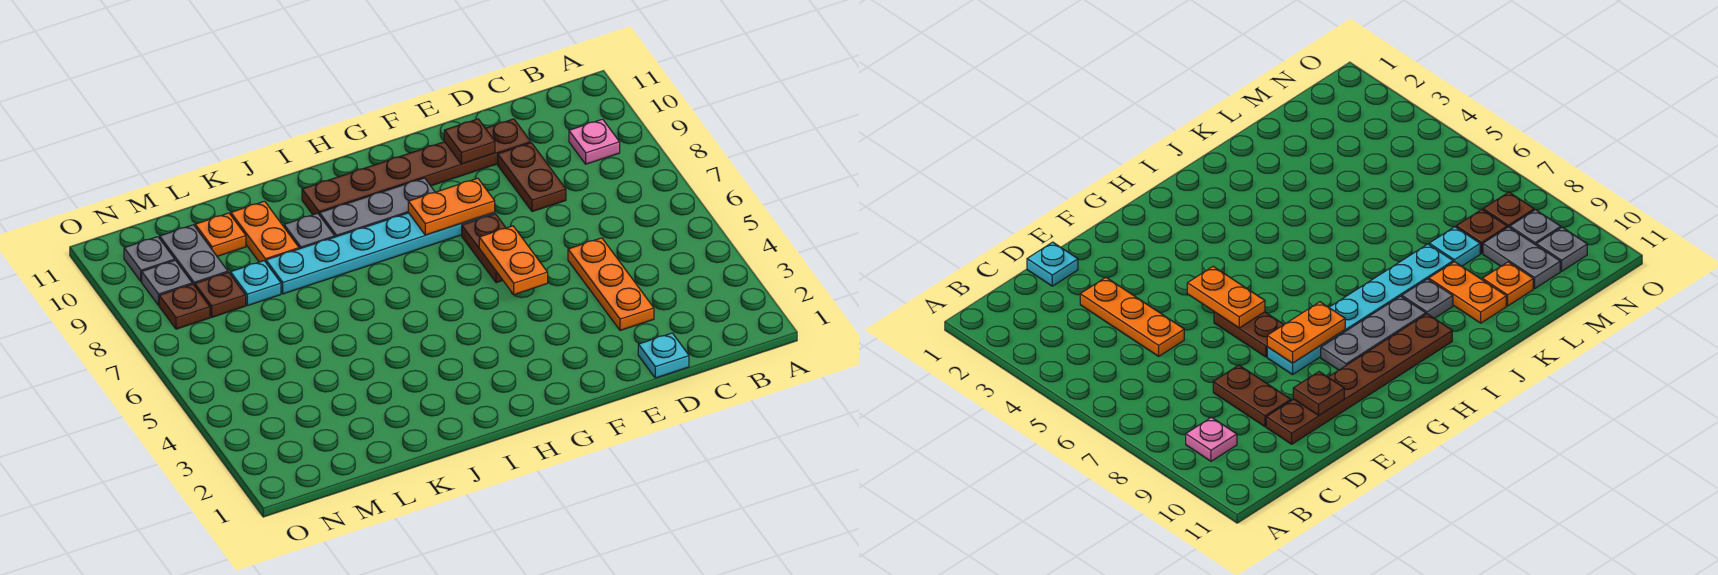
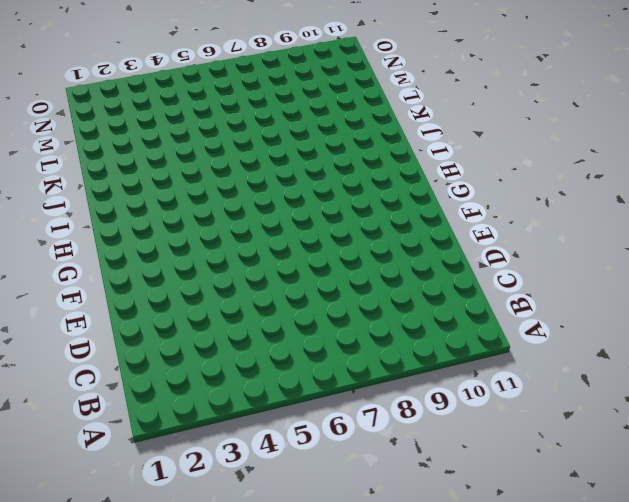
none -> pink 1x1 plate [569,119,620,164]
none -> cyan 1x1 plate [638,333,689,378]
none -> orange 1x3 plate [568,238,654,331]

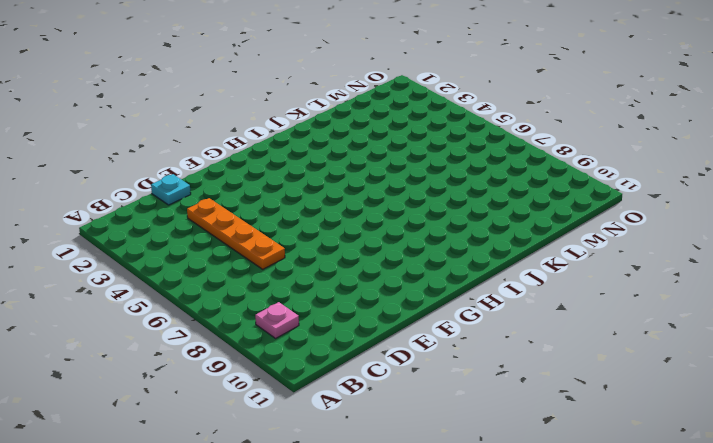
orange 1x4 plate [187,198,285,269] -> orange 1x3 plate [568,238,654,331]
none -> brown 1x2 plate [498,143,566,212]
none -> brown 1x6 plate [302,119,531,215]
none -> brown 1x2 plate [462,214,506,283]

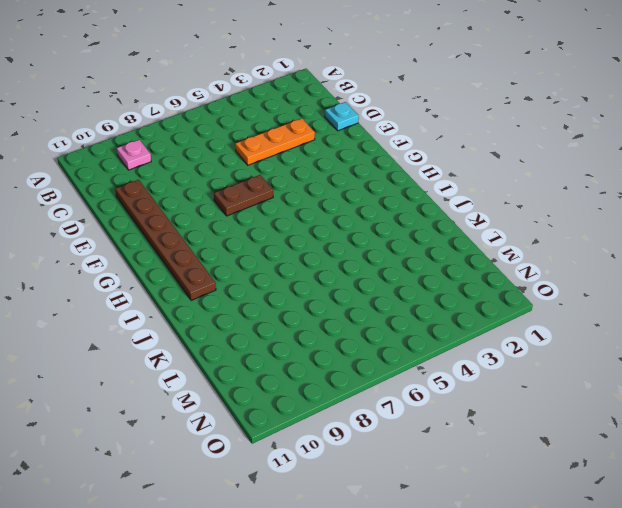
none -> brown 1x2 plate [498,143,566,212]
none -> cyan 1x6 plate [266,213,495,294]
none -> grey 1x3 plate [320,178,435,237]

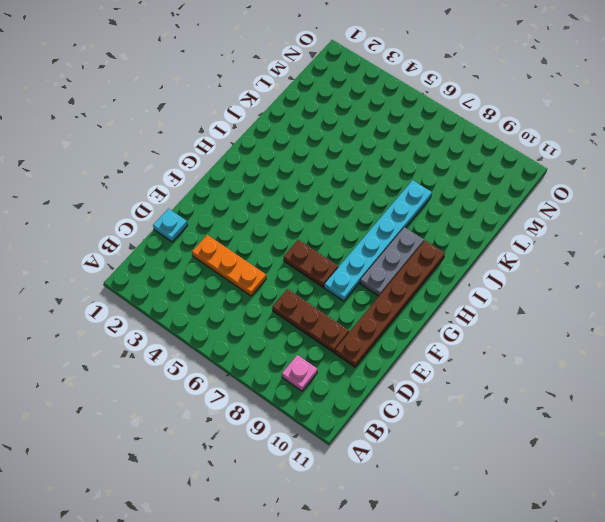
brown 1x3 plate [272,289,349,353] -> brown 1x2 plate [498,143,566,212]
none -> grey 1x1 plate [284,213,335,249]
none -> orange 1x2 plate [231,201,299,262]
none -> cyan 1x1 plate [230,261,281,306]

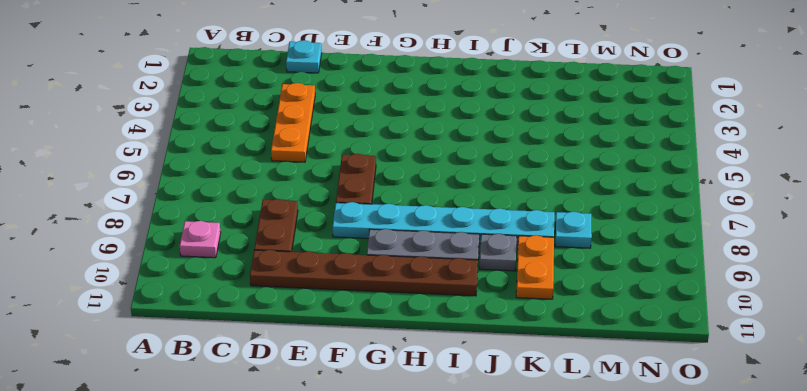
none -> orange 1x1 plate [195,213,246,256]
none -> brown 1x1 plate [195,272,246,317]
none -> grey 1x2 plate [160,225,228,286]

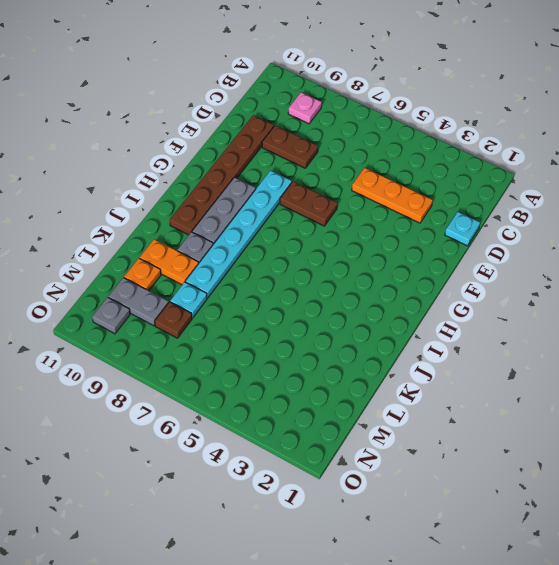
none -> brown 1x1 plate [159,284,210,329]
none -> grey 1x1 plate [142,260,192,305]
none -> brown 1x1 plate [444,119,495,164]

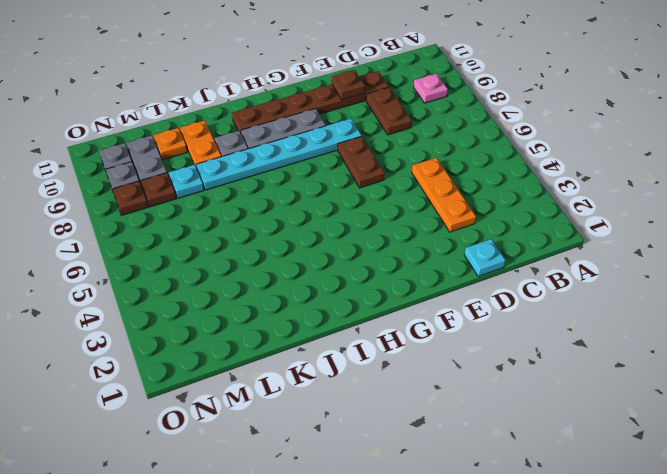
none -> orange 1x2 plate [479,226,548,295]
none -> orange 1x2 plate [408,178,495,235]

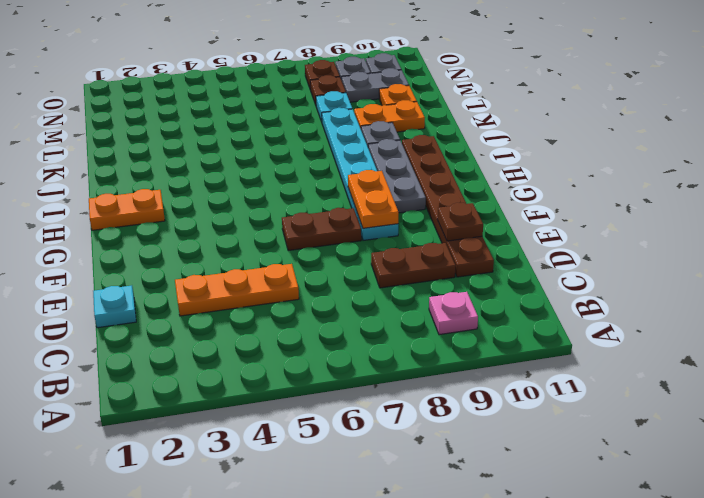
orange 1x2 plate [89,189,165,230] -> orange 1x2 plate moved to [479,226,548,295]

